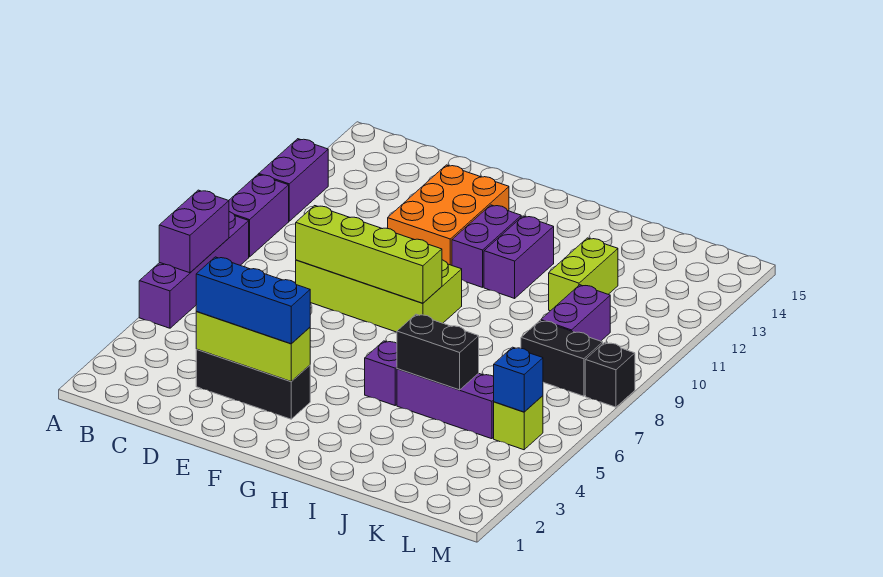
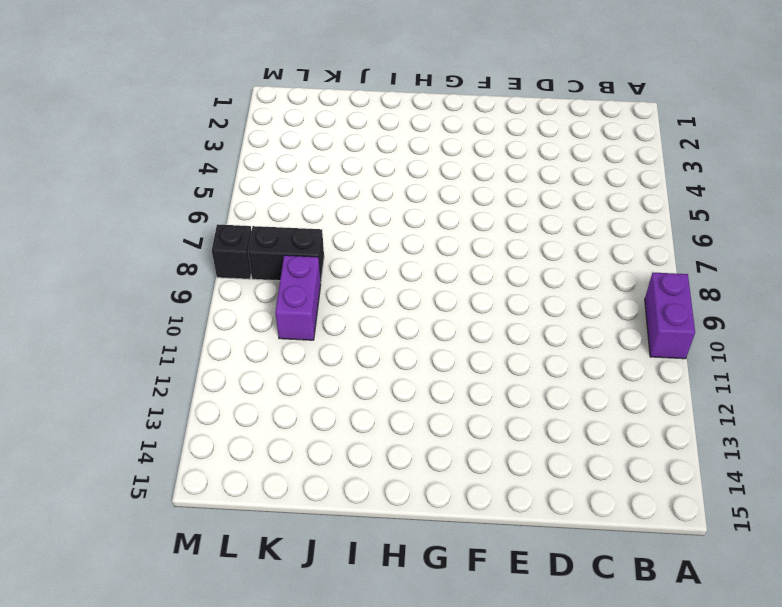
none -> purple 1x4 brick [139,212,249,328]
none -> purple 1x2 brick [259,139,328,221]
none -> black 1x3 brick [196,349,310,419]

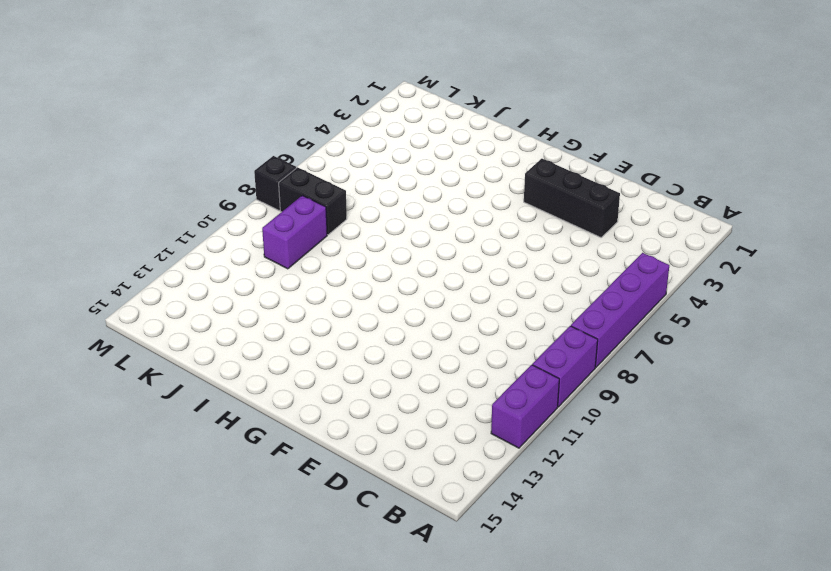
none -> lime 2x4 brick [296,260,462,332]
none -> orange 2x3 brick [388,165,509,265]
none -> purple 1x2 brick [452,205,521,287]

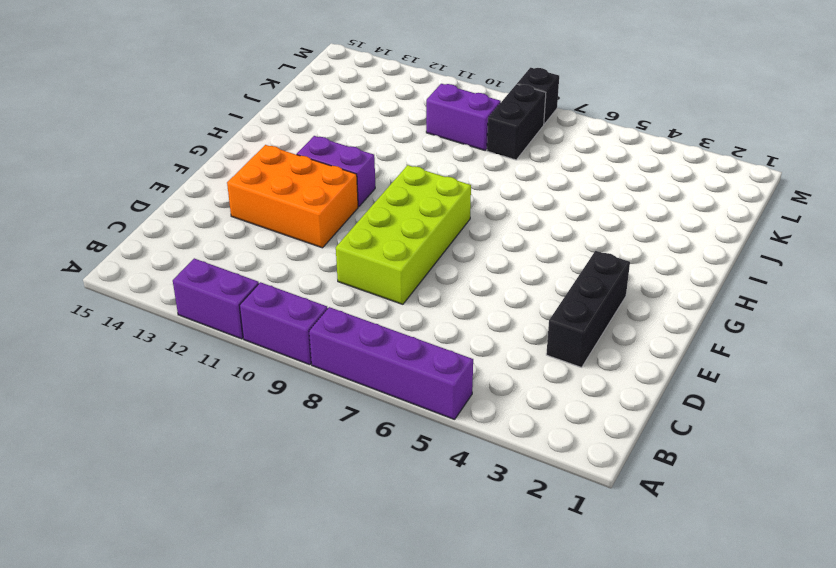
none -> purple 1x1 brick [365,341,397,405]
none -> purple 1x2 brick [484,216,554,298]
none -> purple 1x3 brick [397,369,494,439]

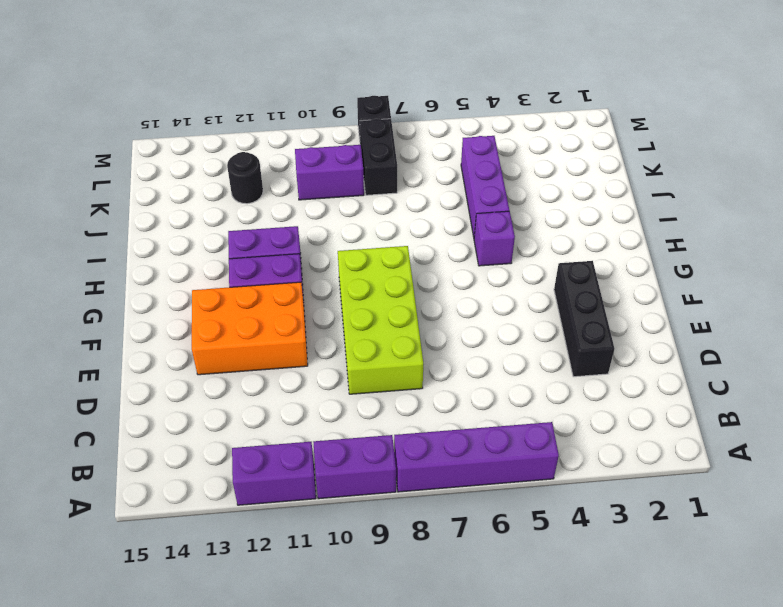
black 1x1 round brick [227,152,263,204] -> none
none -> lime 1x2 brick [549,238,618,311]
none -> lime 1x1 brick [494,396,543,450]
none -> purple 1x2 brick [159,190,229,273]

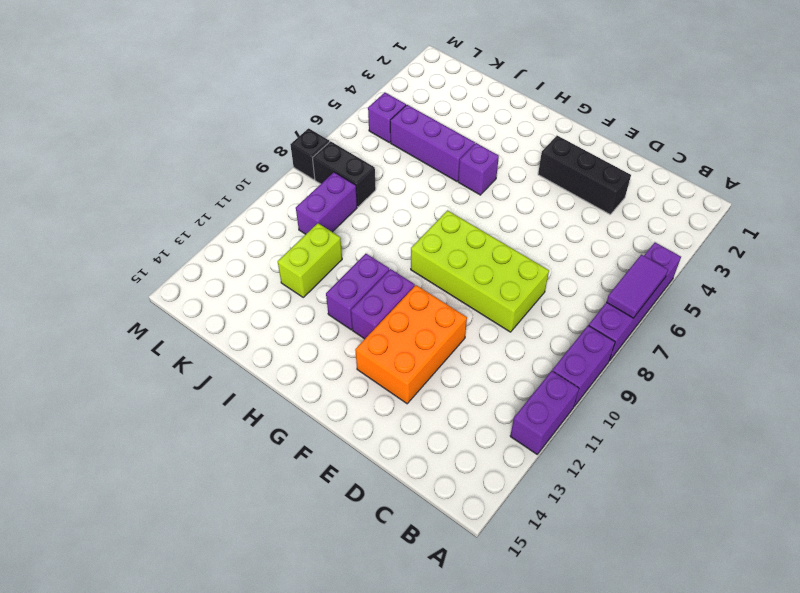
purple 1x2 tile [607,255,668,318] -> purple 1x2 brick [159,190,229,273]
purple 1x1 brick [368,93,406,143] -> lime 1x1 brick [494,396,543,450]
none -> lime 1x3 brick [196,311,310,381]
none -> lime 1x4 brick [296,206,442,303]
none -> black 1x2 brick [397,314,479,390]

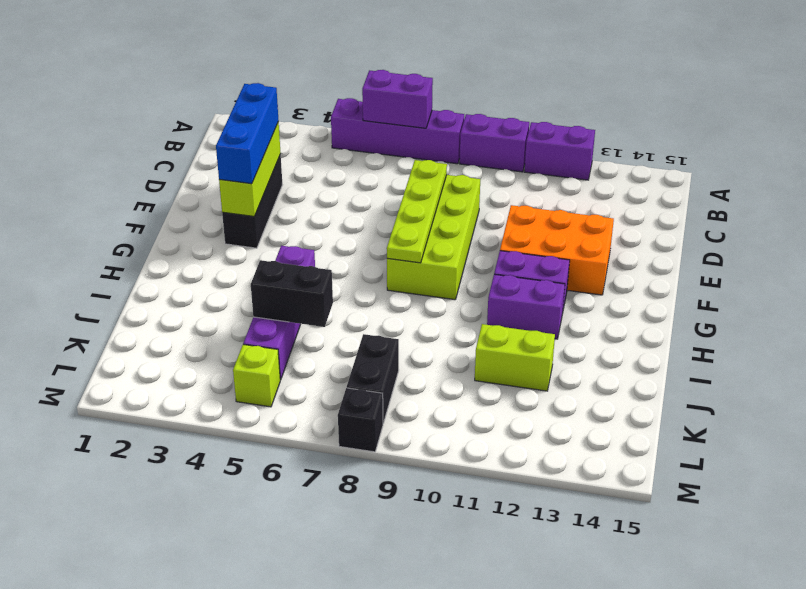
lime 1x4 plate [387,160,447,263] -> lime 1x4 brick [296,206,442,303]
black 1x2 brick [251,260,333,327] -> black 1x2 brick turned to [397,314,479,390]
none -> purple 1x2 brick [541,285,610,341]
none -> blue 1x1 brick [494,347,543,412]

